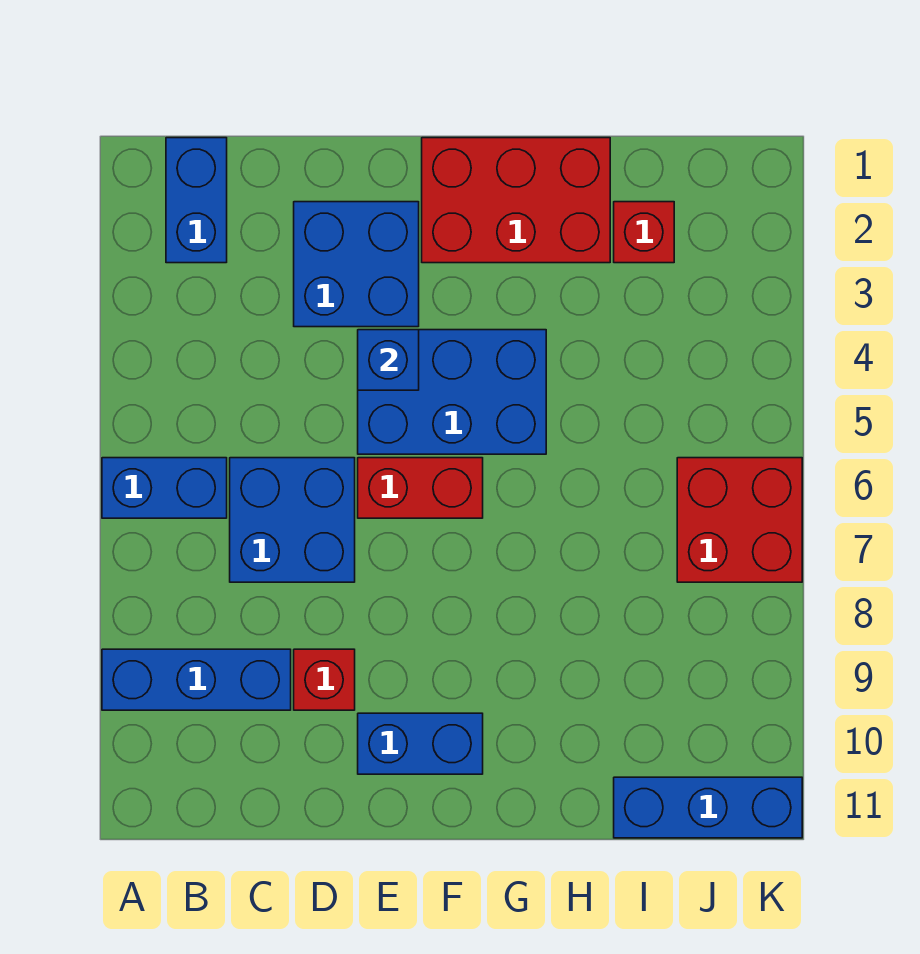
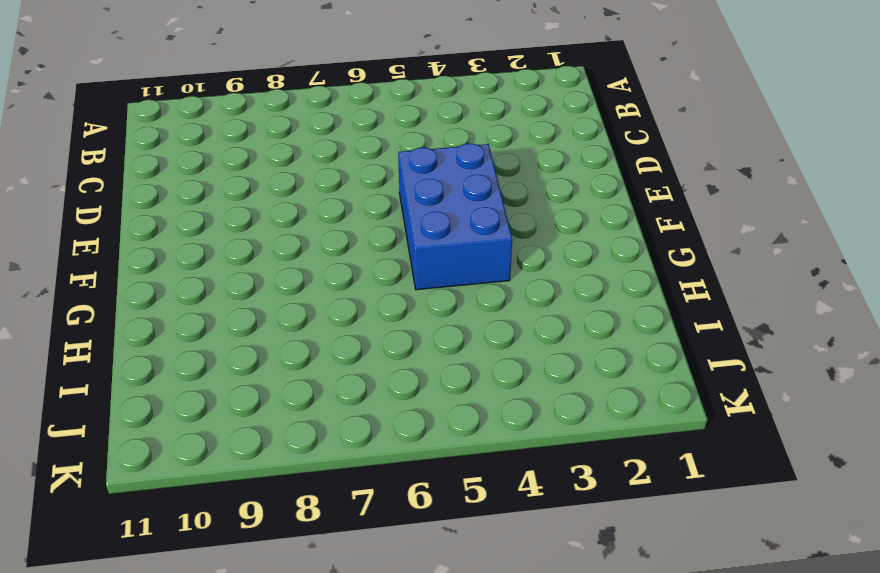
none -> blue 1x2 brick [102,458,227,518]
none -> blue 1x3 brick [102,649,291,710]
none -> blue 1x2 brick [166,138,227,263]

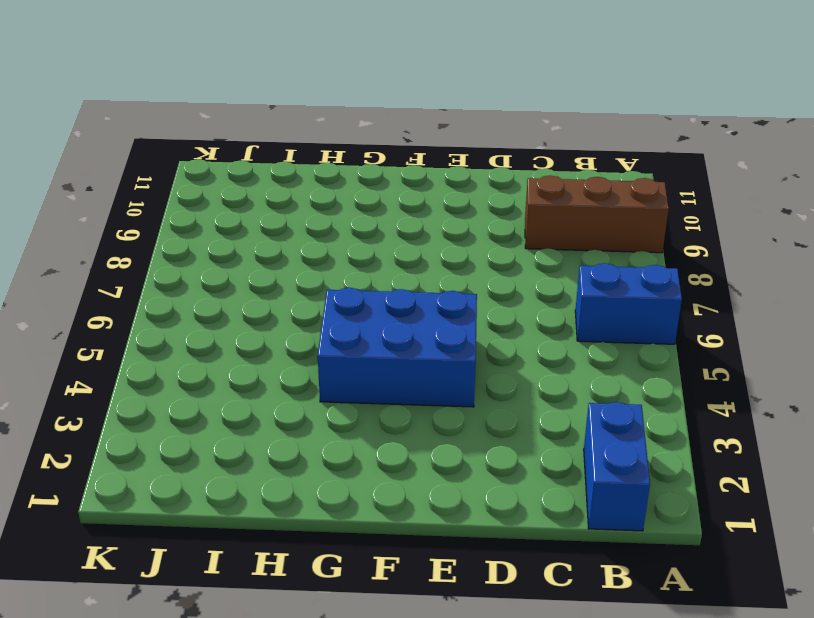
brown 1x3 brick [525,176,669,253] -> blue 1x3 brick [102,649,291,710]
none -> blue 2x2 brick [230,458,355,582]
none -> blue 2x2 brick [294,202,419,327]
none -> red 1x1 brick [294,649,355,710]

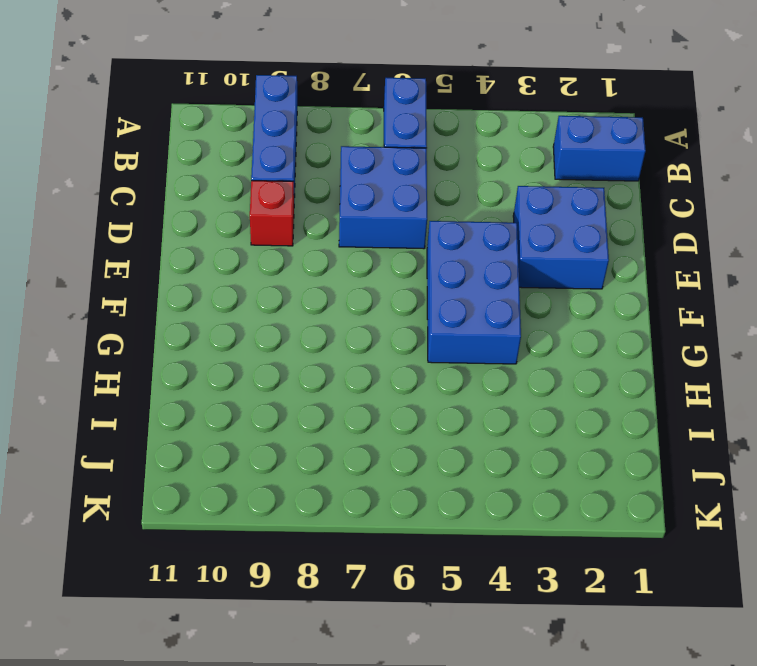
none -> red 1x2 brick [358,458,483,518]
none -> blue 1x2 brick [358,713,483,774]
none -> red 2x3 brick [422,138,610,263]

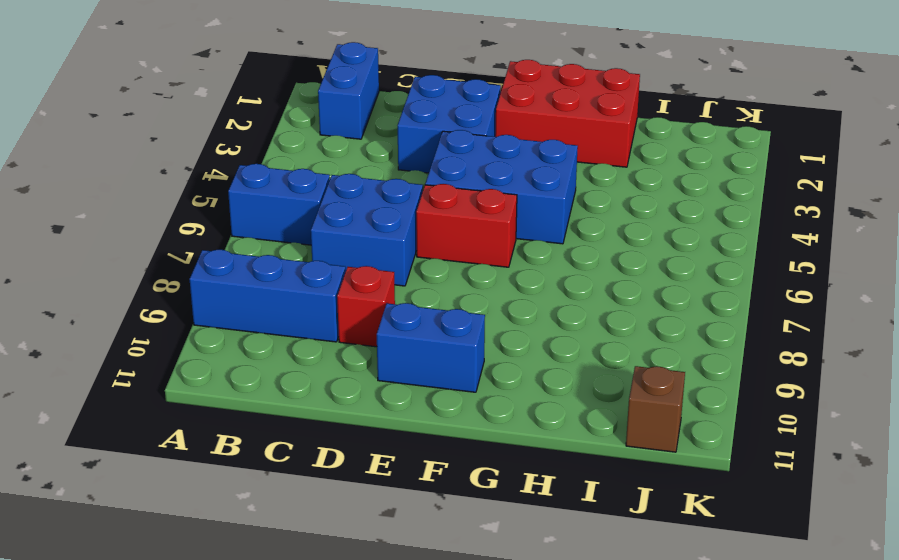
brown 1x1 brick [626,366,685,452] -> blue 1x3 brick [614,777,802,838]
none -> red 1x1 brick [614,202,674,263]
none -> red 2x2 brick [677,458,802,582]
none -> blue 1x1 brick [358,330,419,390]

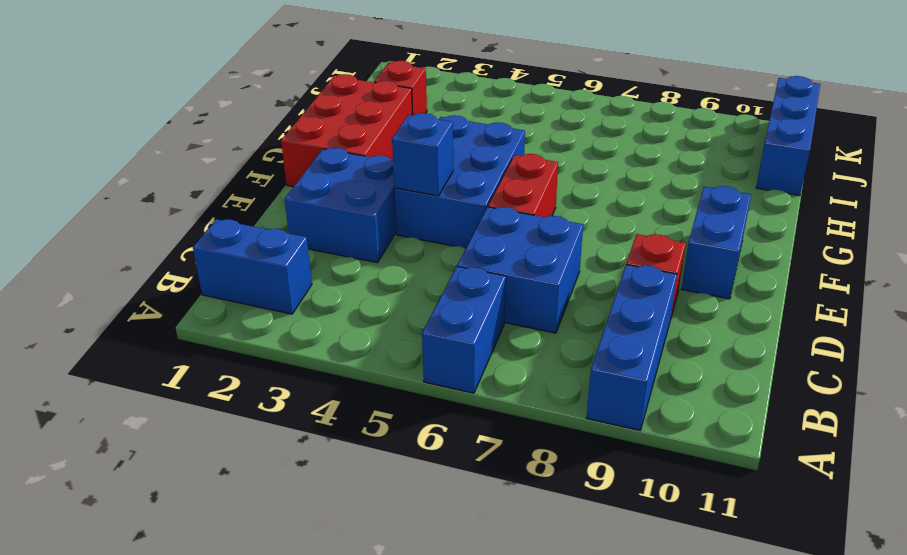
none -> red 2x2 brick [677,458,802,582]

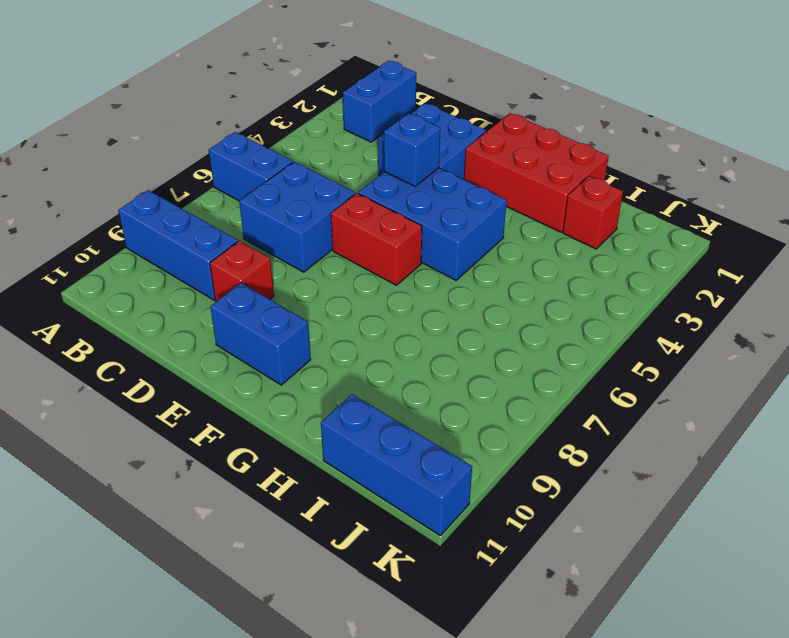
none -> red 2x2 brick [677,458,802,582]

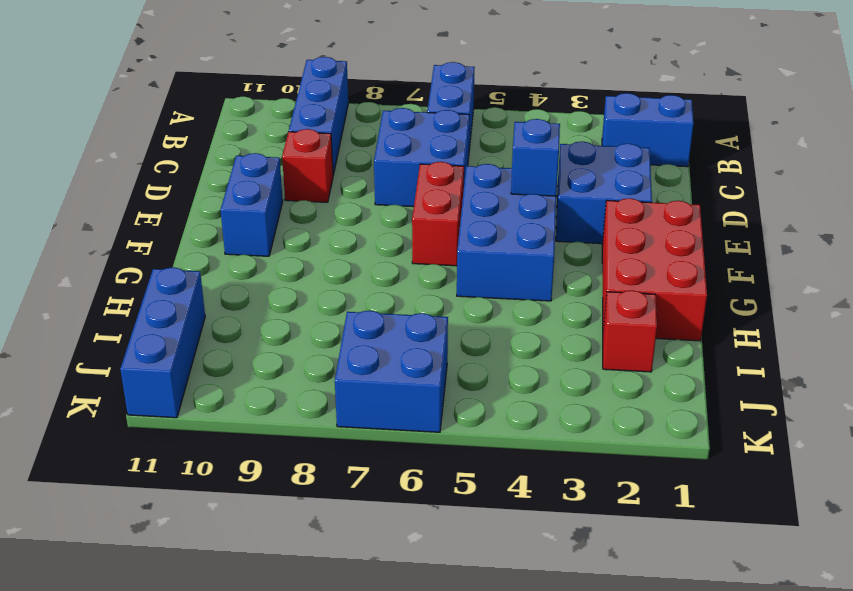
blue 2x2 brick [335,311,448,432] -> red 2x2 brick [677,458,802,582]

